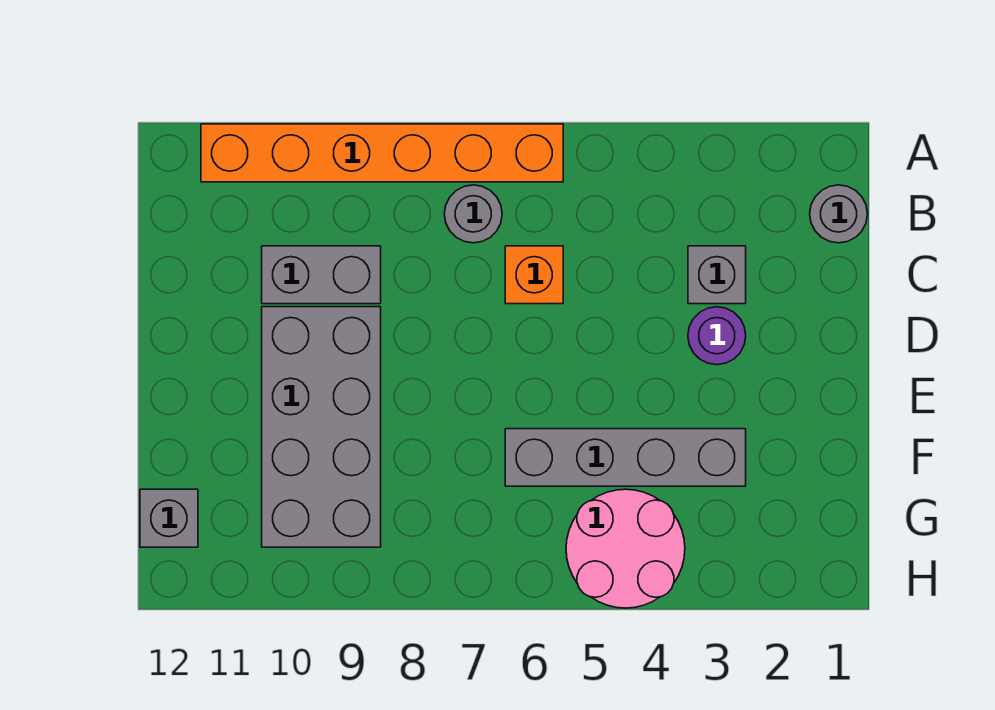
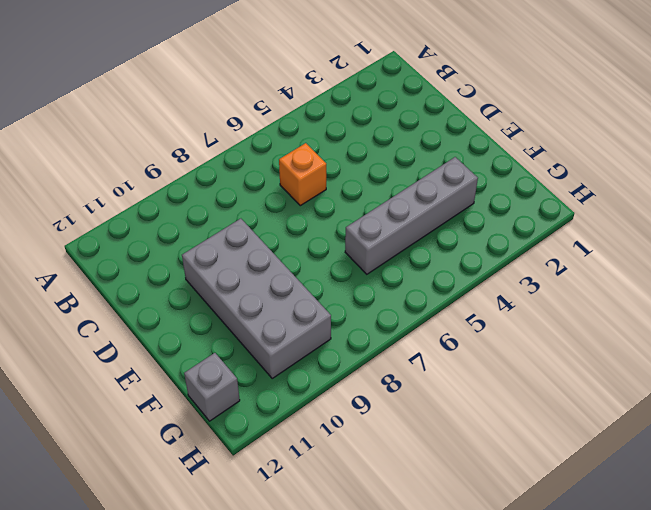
none -> orange 1x6 brick [201,124,563,182]
none -> grey 1x1 round brick [810,185,867,243]

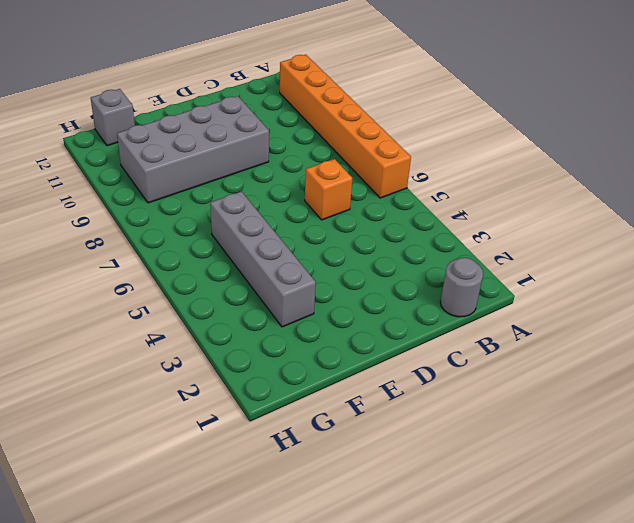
none -> grey 1x1 round brick [444,185,502,243]
none -> grey 1x1 brick [688,246,746,304]

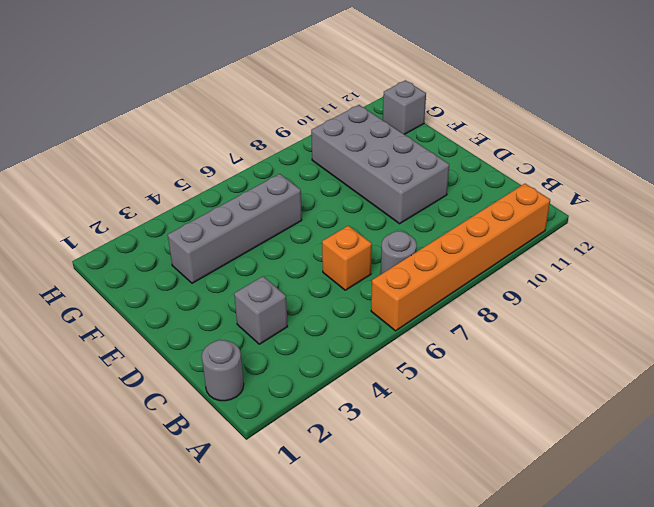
none -> grey 1x2 brick [262,246,381,304]
none -> purple 1x1 round brick [688,307,746,365]

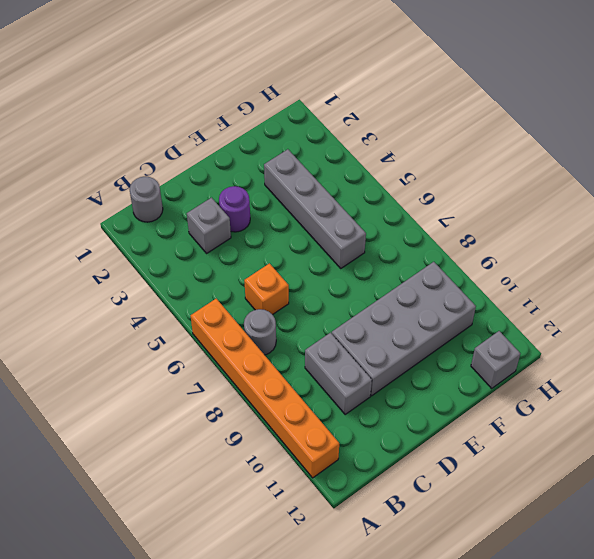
none -> pink 2x2 round brick [566,489,685,608]

